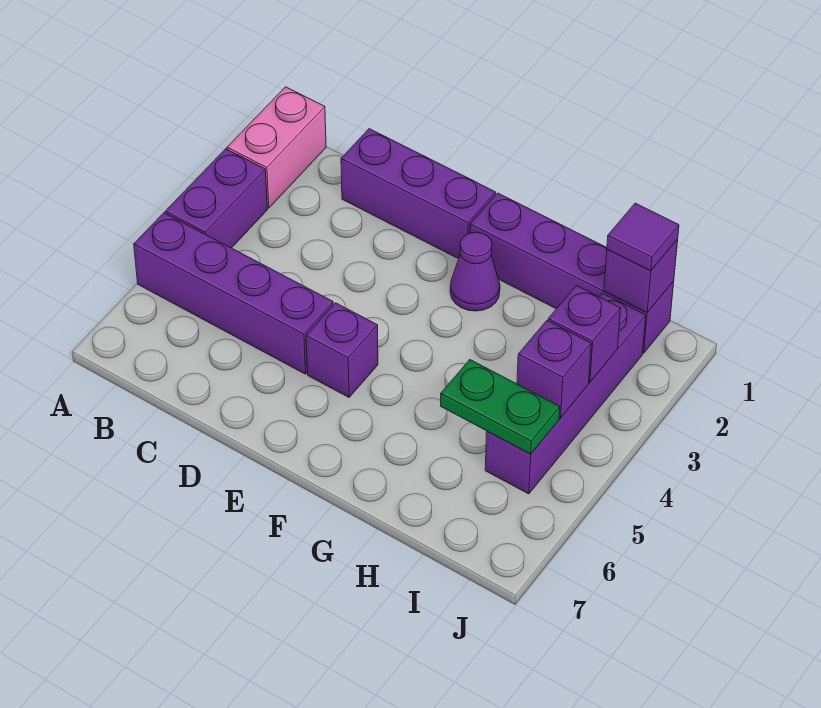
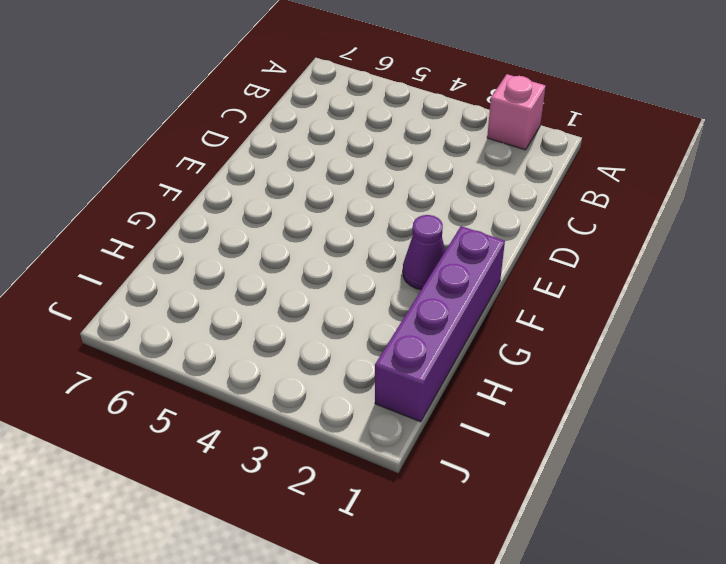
pink 1x1 brick [487,74,546,150] -> pink 1x2 brick [227,87,326,208]
none -> purple 1x2 brick [165,149,267,248]
none -> purple 1x4 brick [134,213,333,374]
none -> purple 1x3 brick [341,129,496,259]

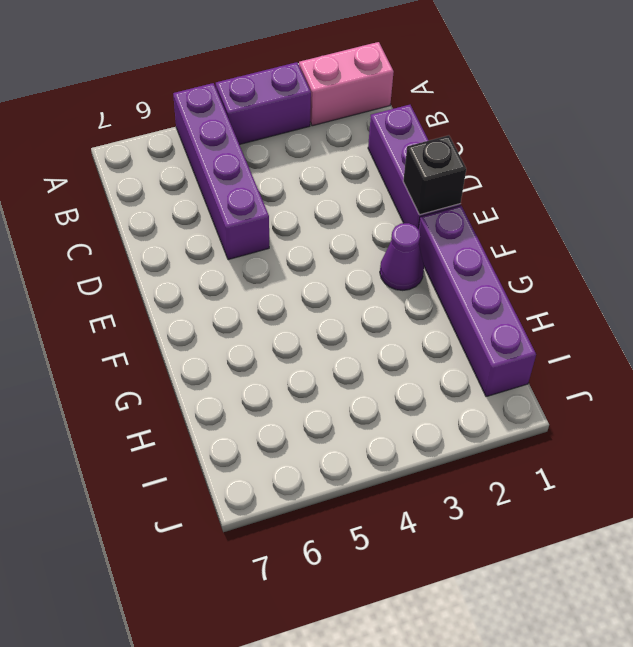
black 1x1 brick [403,135,466,215] -> none
none -> purple 1x1 brick [306,303,378,397]
none -> purple 1x4 brick [485,293,646,494]
none -> green 1x2 plate [441,360,560,454]

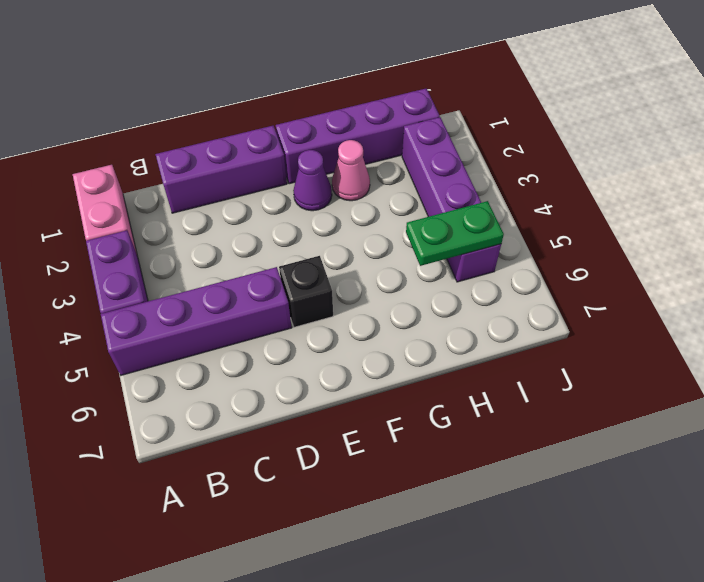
black 1x1 brick [279,256,333,327] -> purple 1x1 brick [306,303,378,397]
pink 1x1 cone [332,140,370,201] -> none
none -> purple 1x1 brick [604,239,678,313]
none -> purple 1x1 brick [548,286,621,382]
none -> purple 1x1 brick [517,321,591,418]

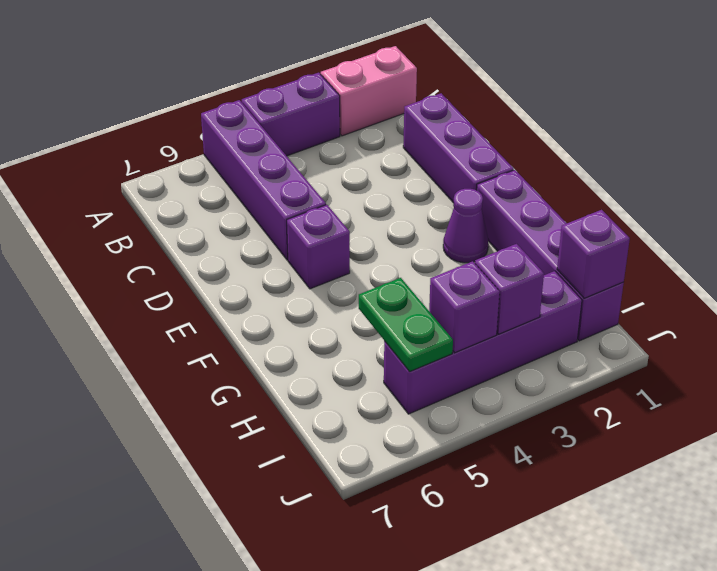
none -> purple 1x1 tile [607,203,679,271]

